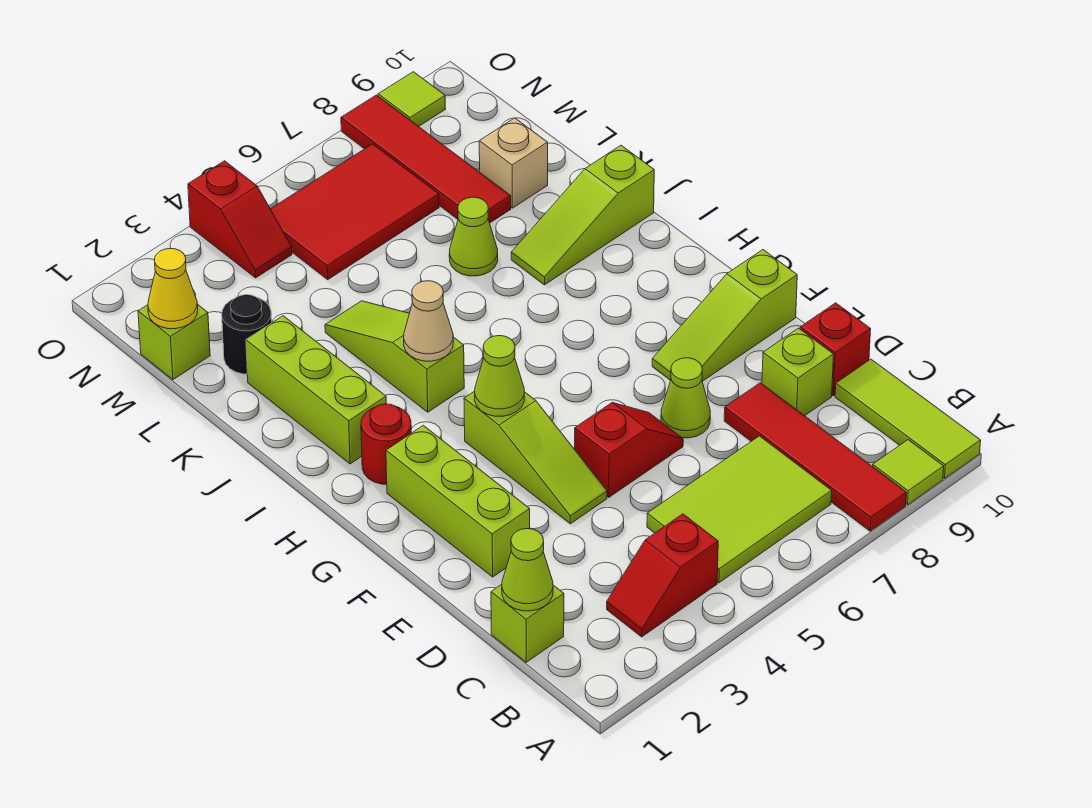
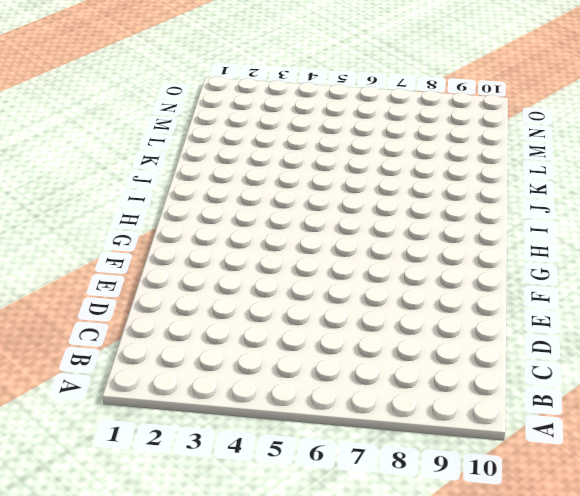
none -> red 1x4 tile [724,383,907,531]
none -> lime 1x1 tile [873,440,944,505]
none -> lime 1x3 tile [835,359,981,478]

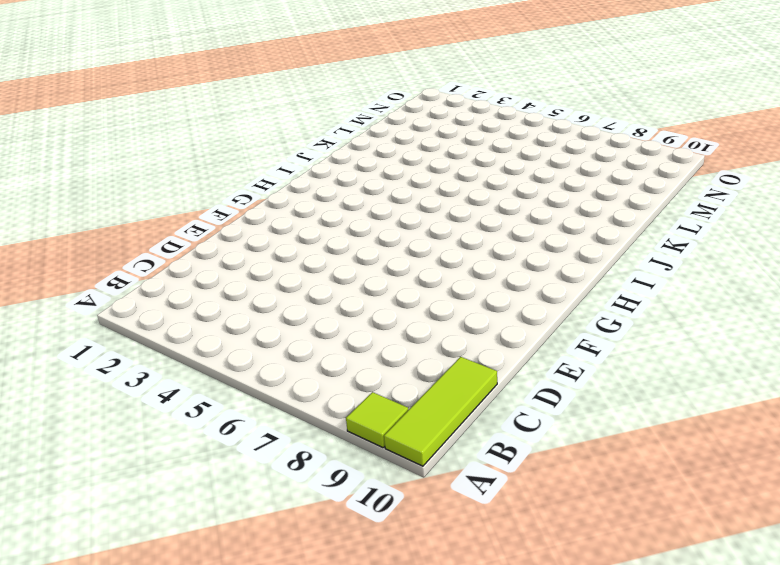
none -> red 1x4 tile [724,383,907,531]
none -> red 1x2 slope [607,514,718,637]
none -> lime 2x3 tile [647,436,832,583]

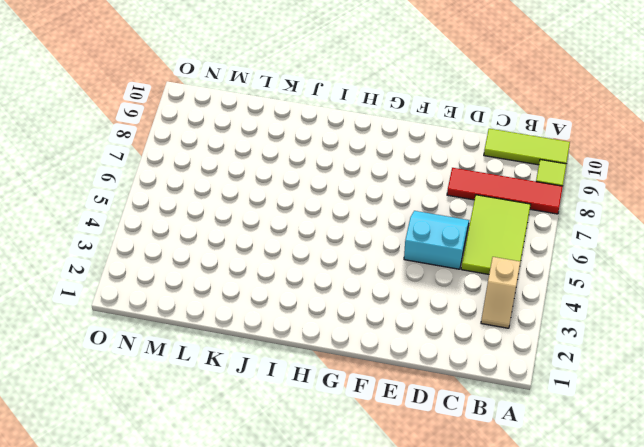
tan 1x2 slope [481,257,520,328] -> red 1x2 slope [607,514,718,637]
cyan 2x2 slope [404,211,469,269] -> red 1x2 slope [575,403,683,497]
none -> lime 1x1 brick [491,584,564,662]
none -> lime 1x1 brick [762,328,834,416]
none -> red 1x1 brick [800,303,871,396]

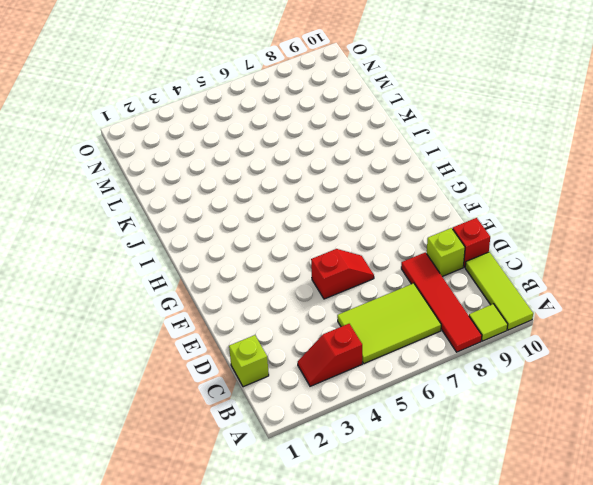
none -> lime 1x3 brick [386,425,530,577]
none -> lime 1x3 slope [464,391,607,524]
none -> lime 1x1 cone [661,358,710,438]

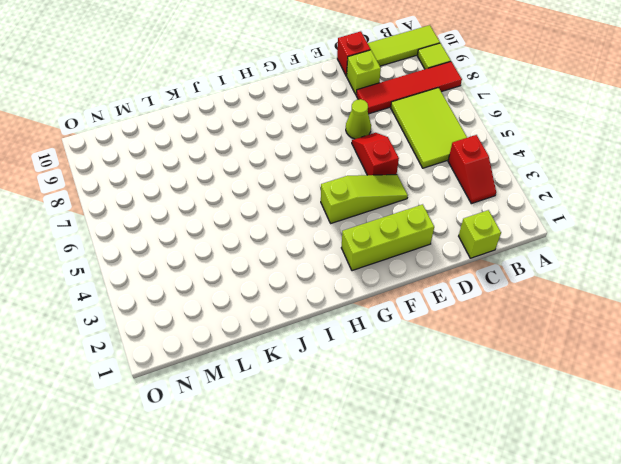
none -> lime 1x3 slope [652,250,797,381]
none -> red 1x1 round brick [361,404,411,484]
none -> lime 1x3 brick [246,316,386,464]

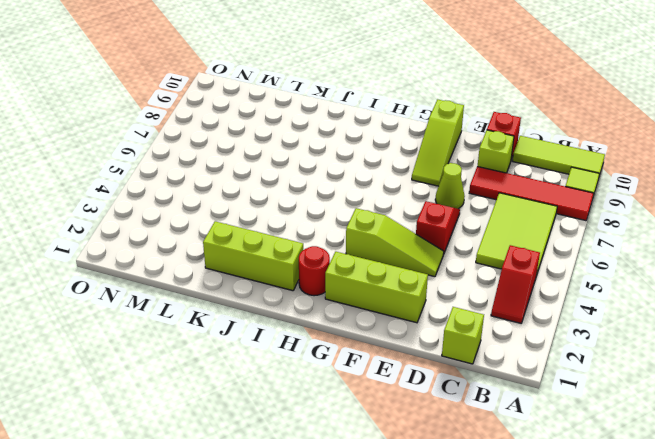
none -> lime 1x3 slope [325,301,464,412]
none -> lime 1x3 slope [511,145,654,285]
none -> lime 1x1 cone [449,197,498,276]

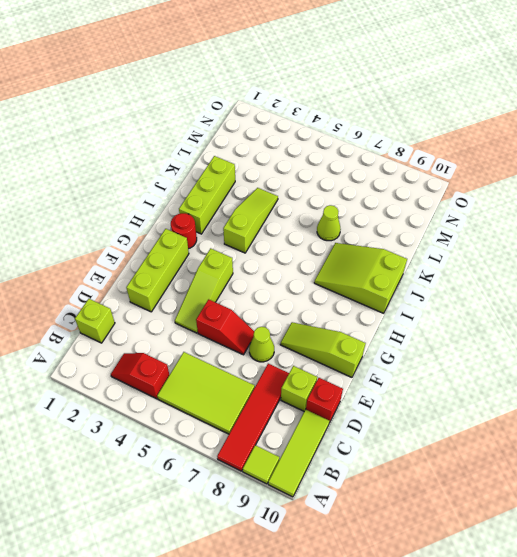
lime 2x3 slope [314,243,407,313] -> lime 1x3 slope [511,145,654,285]
none -> black 1x1 round brick [222,295,272,374]
none -> red 1x4 tile [341,95,511,223]
none -> tan 1x1 brick [479,118,548,208]

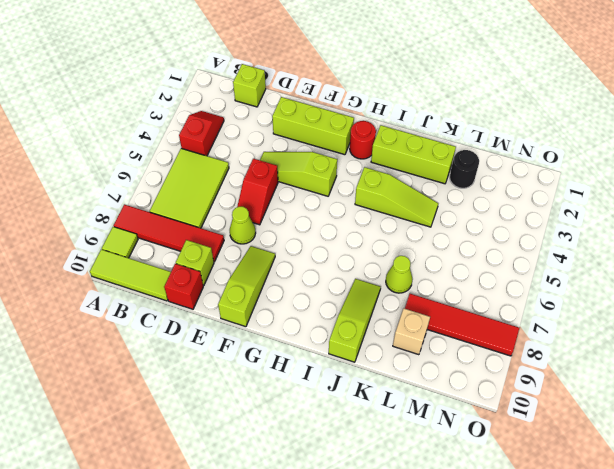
none -> lime 1x1 brick [138,304,210,380]
none -> red 2x3 tile [271,144,439,279]
none -> red 1x2 slope [188,161,292,278]

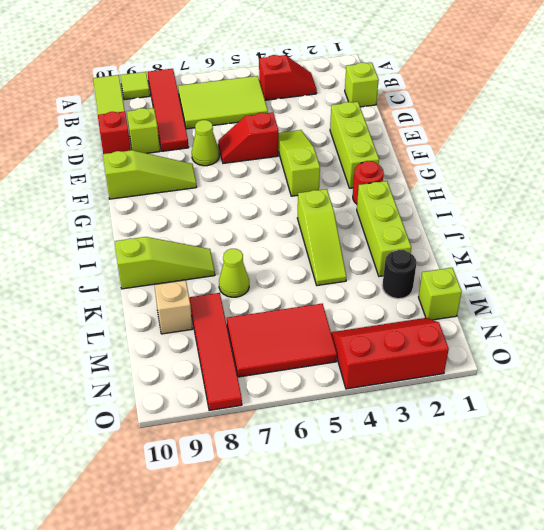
red 2x3 slope [331,318,449,389] -> red 1x2 slope [188,161,292,278]
none -> lime 1x1 tile [378,72,446,126]
none -> lime 1x1 cone [502,529,553,611]
none -> lime 1x1 cone [475,336,524,416]

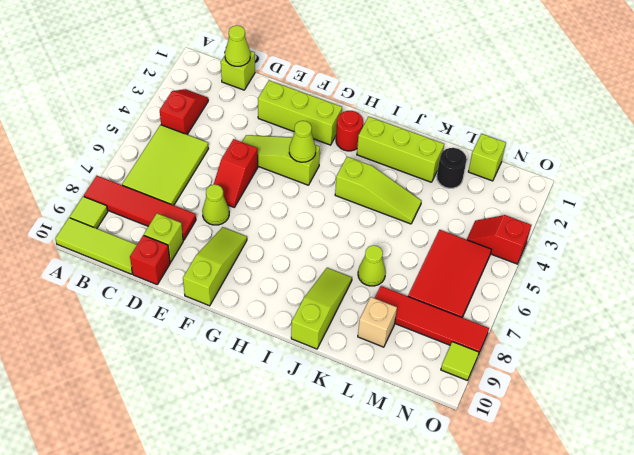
none -> tan 1x1 cone [404,281,453,361]
none -> yellow 1x1 cone [148,248,198,329]

